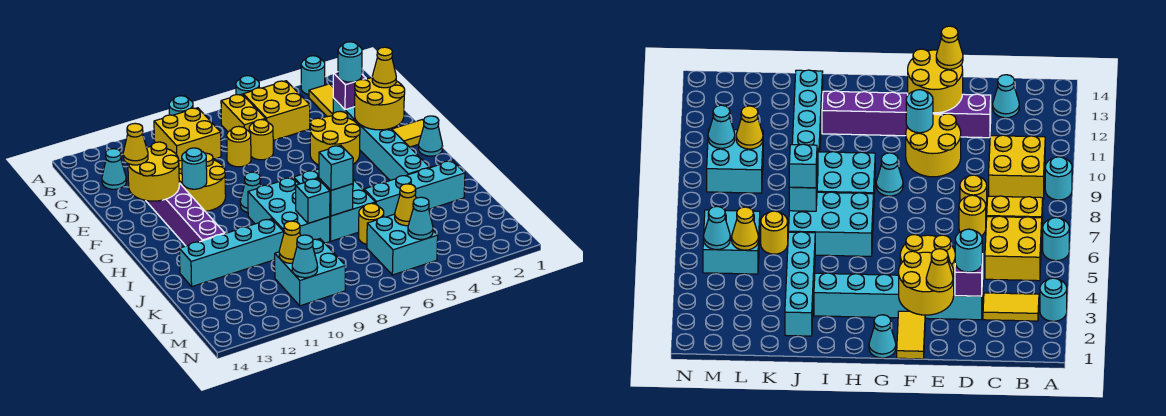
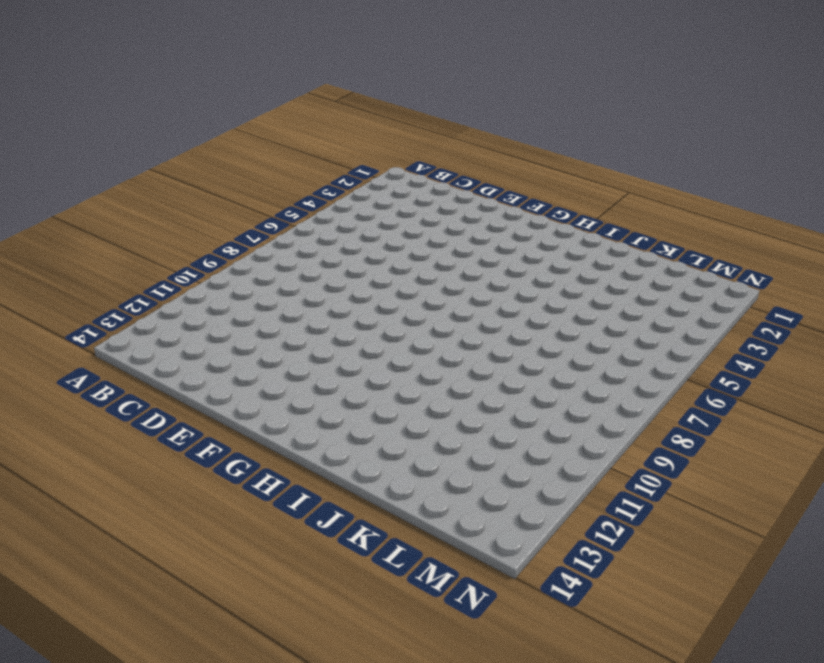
none -> cyan 1x1 round brick [301,56,325,95]
none -> cyan 1x1 round brick [236,76,259,95]
none -> cyan 1x1 round brick [169,96,193,115]
none -> yellow 1x2 tile [309,84,333,117]

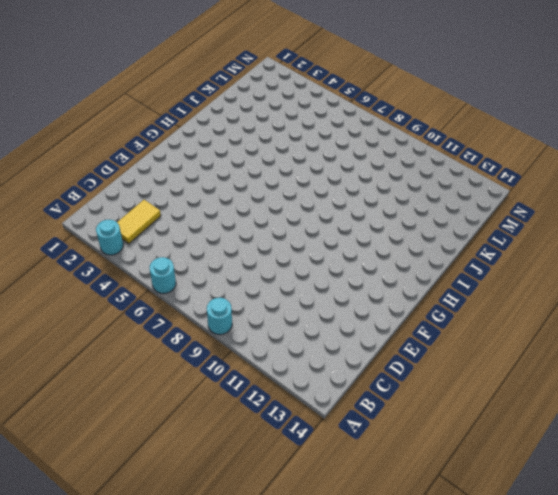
none -> yellow 2x2 brick [243,81,310,141]
none -> yellow 1x2 brick [221,94,265,132]
none -> yellow 2x2 brick [154,108,221,161]
none -> cyan 1x1 cone [102,149,126,189]

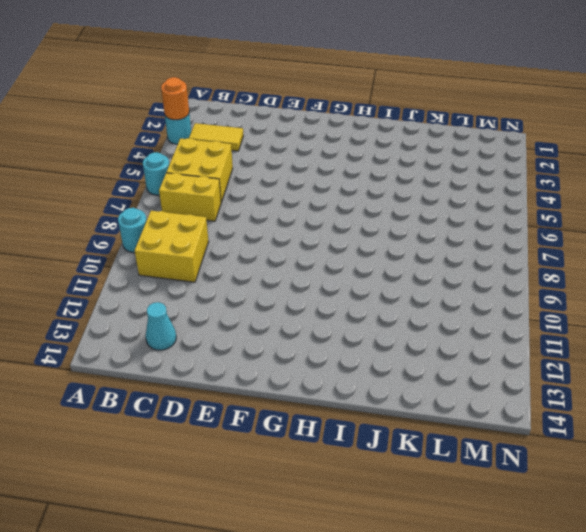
orange 1x1 round brick [161,77,189,120] -> none
none -> cyan 1x6 brick [333,98,430,180]
none -> yellow 1x1 round brick [249,120,273,160]
none -> yellow 1x1 round brick [227,126,251,167]
none -> purple 1x6 brick [146,183,225,246]

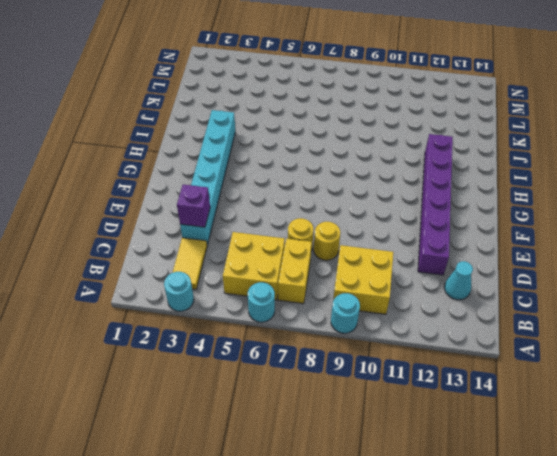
none -> yellow 2x2 round brick [310,111,360,165]
none -> yellow 2x2 round brick [179,153,226,211]
none -> yellow 1x2 tile [392,120,424,147]
none -> cyan 1x1 cone [419,116,443,156]

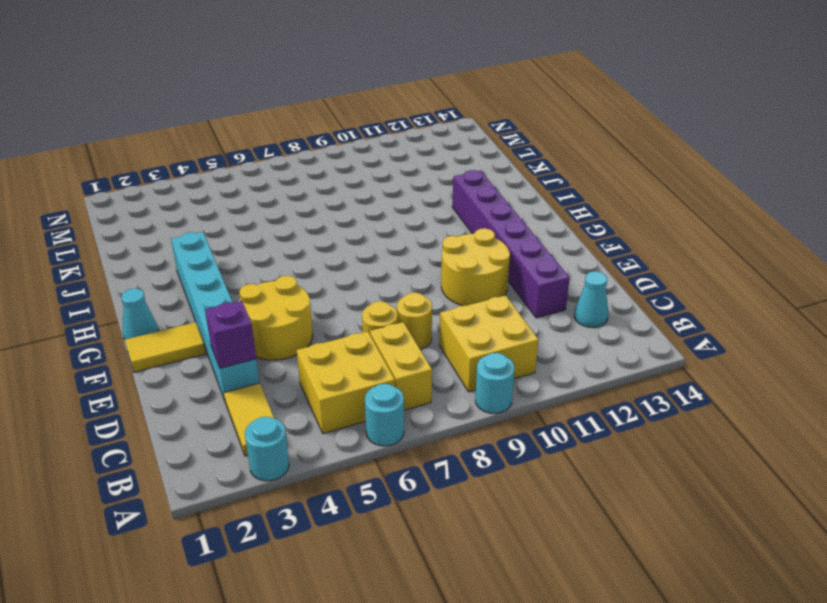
none -> cyan 1x1 cone [240,172,261,213]
none -> cyan 2x3 brick [294,169,375,241]
none -> cyan 2x3 brick [248,177,330,243]
none -> cyan 1x4 brick [364,161,465,217]

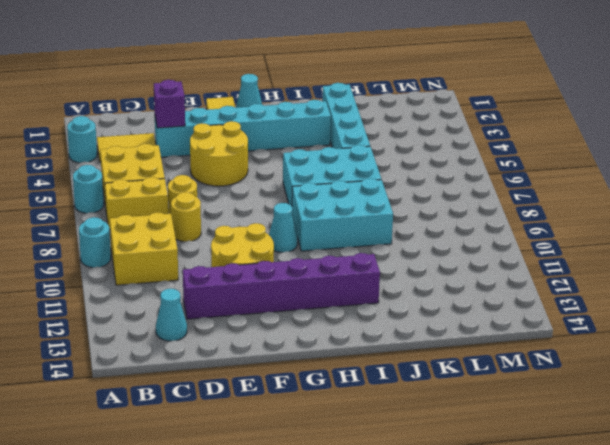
none -> cyan 1x4 brick [179,219,284,287]
none -> yellow 1x1 round brick [359,203,384,244]
none -> cyan 2x2 brick [367,214,438,275]
none -> cyan 2x2 brick [275,239,346,306]

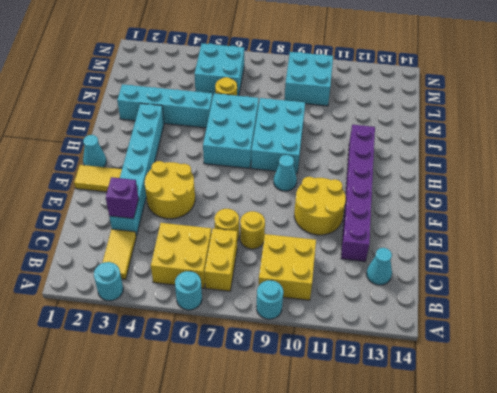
none -> cyan 1x4 brick [179,219,284,287]
none -> yellow 2x2 round brick [355,78,405,130]
none -> yellow 2x2 round brick [128,142,179,201]
none -> cyan 1x1 round brick [182,148,207,189]

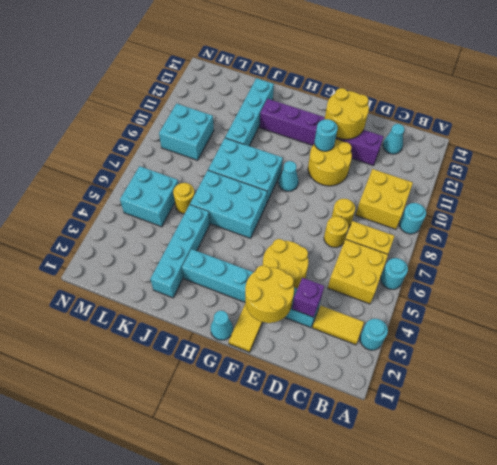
none -> cyan 1x1 brick [319,178,353,216]
none -> cyan 1x1 brick [296,178,330,223]
none -> yellow 1x1 cone [395,184,416,226]
none -> yellow 1x1 cone [279,221,301,263]

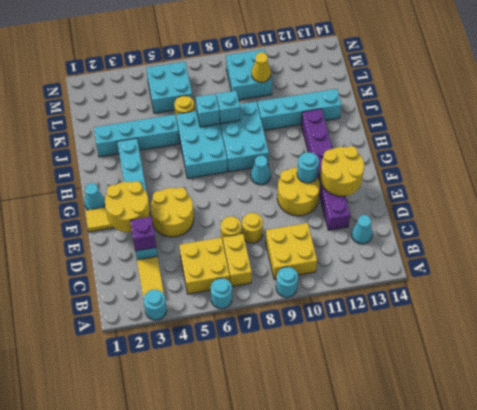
none -> yellow 1x1 cone [395,184,416,226]
none -> cyan 1x1 cone [408,197,433,239]
none -> cyan 1x1 cone [292,235,318,278]
none -> cyan 1x1 round brick [338,42,362,82]

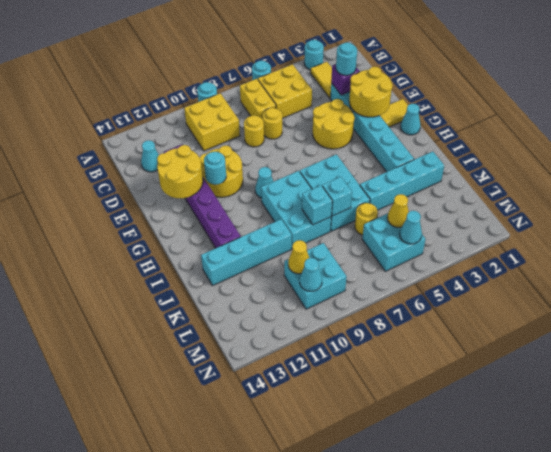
none -> yellow 1x1 cone [372,47,396,88]
none -> yellow 1x1 cone [123,123,148,165]
none -> cyan 1x1 brick [319,145,353,190]

